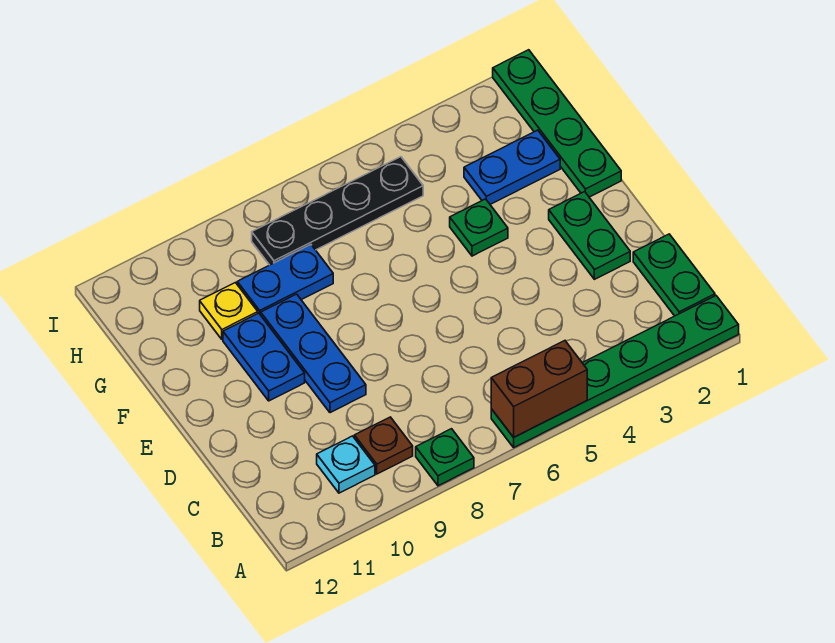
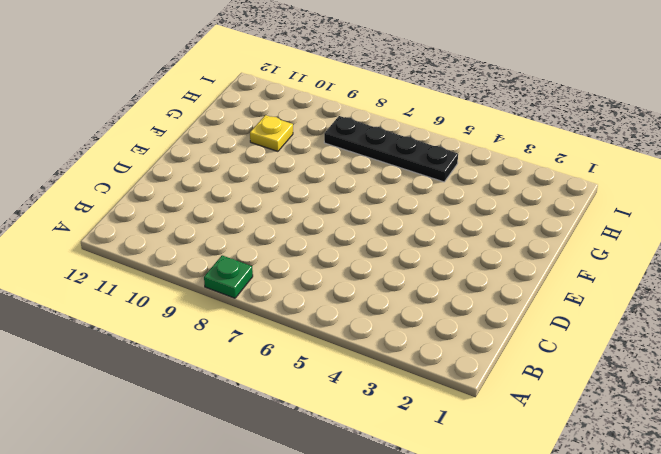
none -> green 1x6 plate [491,296,739,447]
none -> green 1x2 plate [633,234,715,316]
none -> brown 1x1 plate [354,417,413,474]

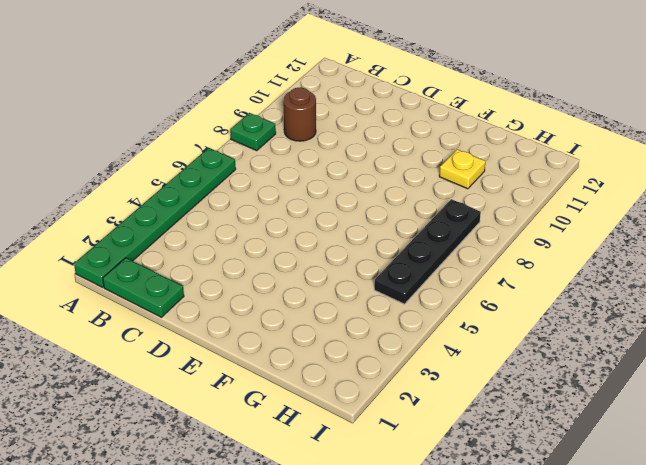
brown 1x1 round brick [284,87,316,141] -> brown 1x1 plate [354,417,413,474]
none -> cyan 1x1 plate [317,436,375,493]
none -> green 1x2 plate [549,192,630,279]
none -> blue 1x3 plate [261,294,366,413]

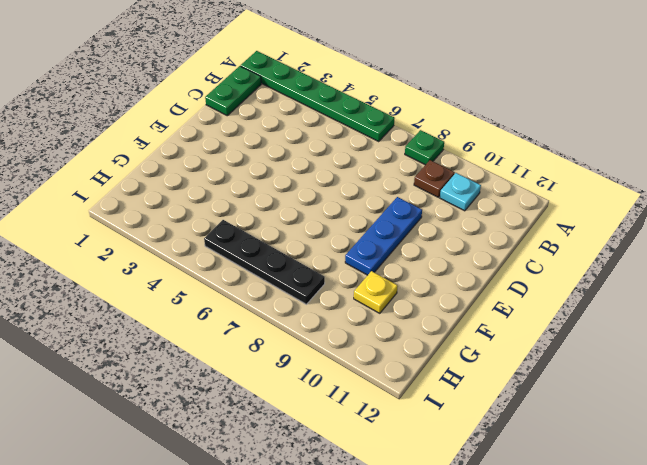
none -> green 1x2 plate [549,192,630,279]
none -> blue 1x2 plate [223,313,305,401]
none -> green 1x4 plate [493,50,621,197]

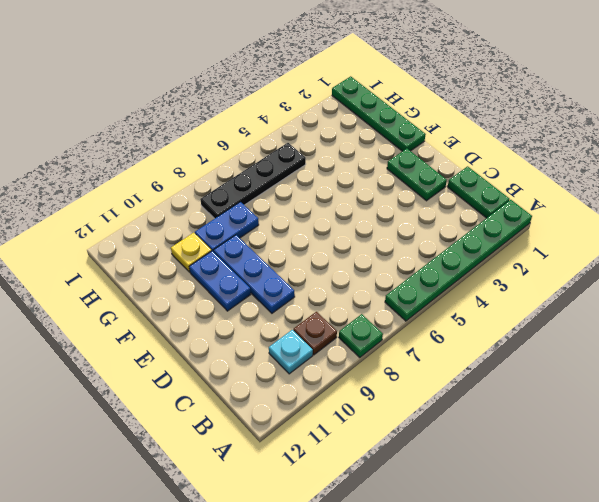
none -> green 1x1 plate [450,199,508,256]
none -> blue 1x2 plate [464,130,560,204]
none -> brown 1x2 brick [491,341,587,437]

